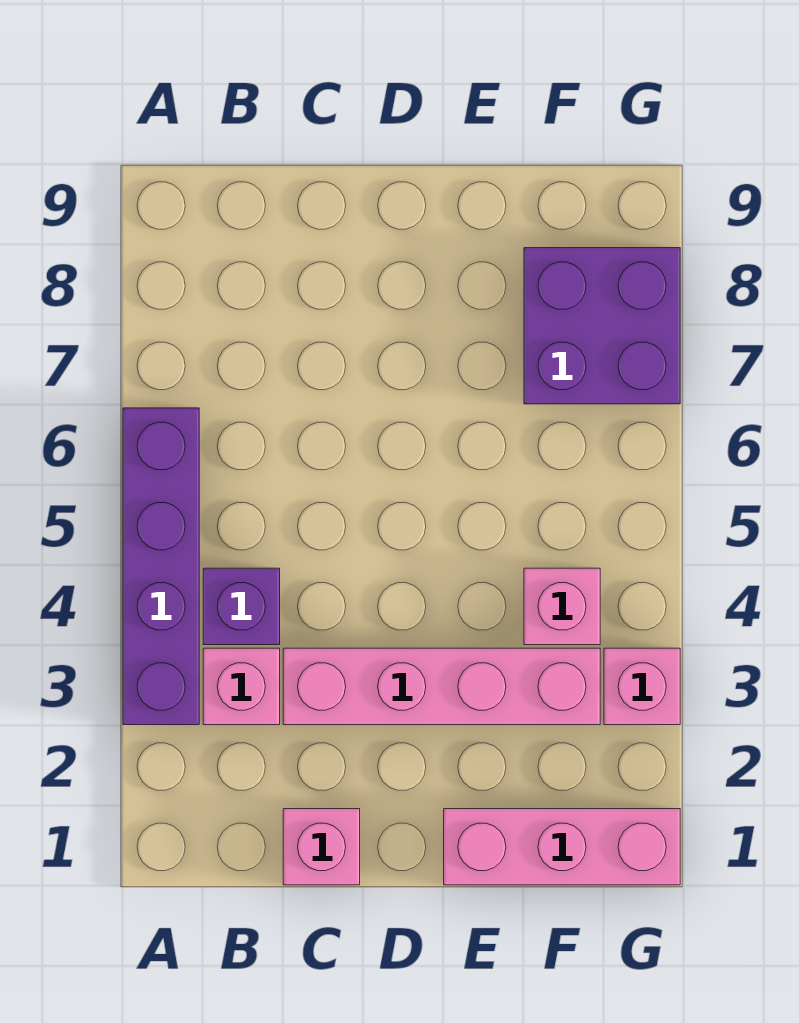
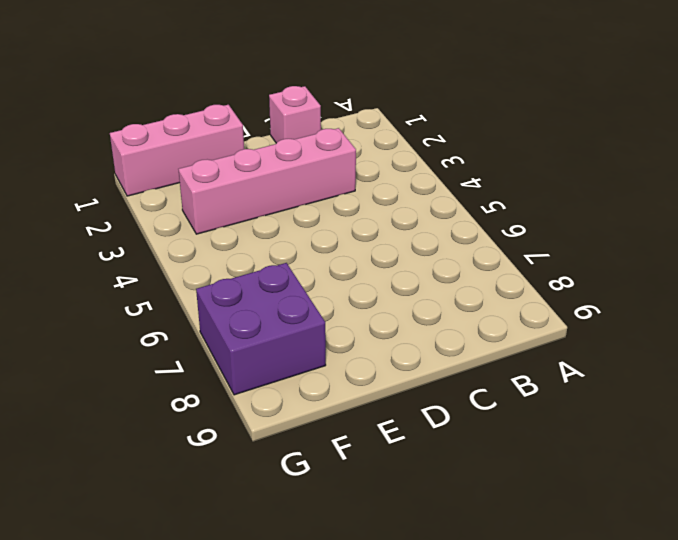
none -> purple 1x4 brick [123,408,199,725]
none -> pink 1x1 brick [203,648,280,725]

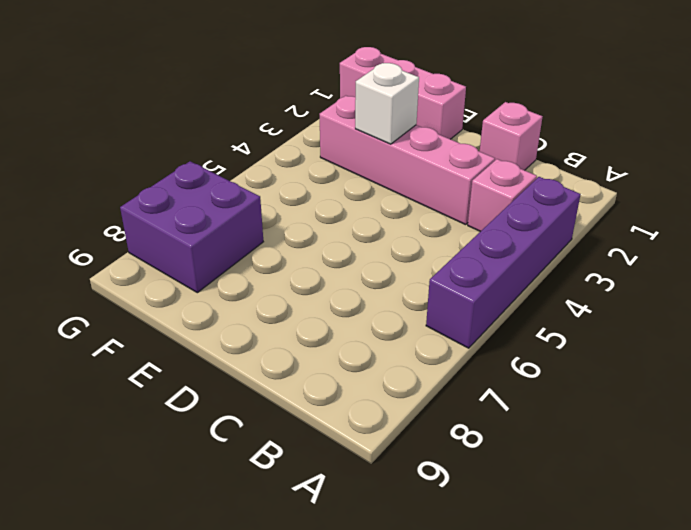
white 1x1 brick [355,63,419,144] -> none
none -> purple 1x1 brick [203,568,280,645]
none -> pink 1x1 brick [524,568,600,645]

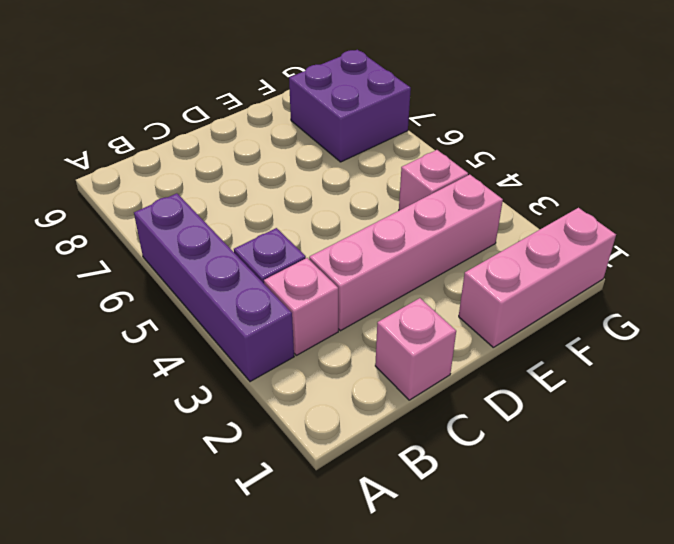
none -> pink 1x1 brick [604,648,680,725]

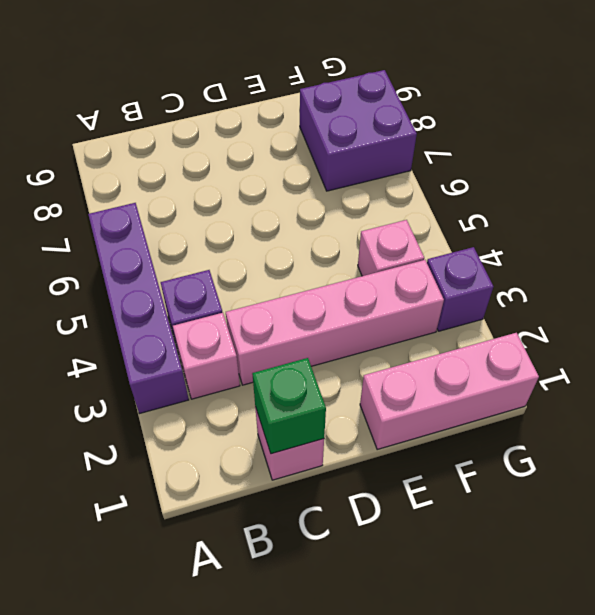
green 1x1 brick [252,358,326,454] -> none
purple 1x1 brick [427,247,493,331] -> pink 1x1 brick [604,648,680,725]

